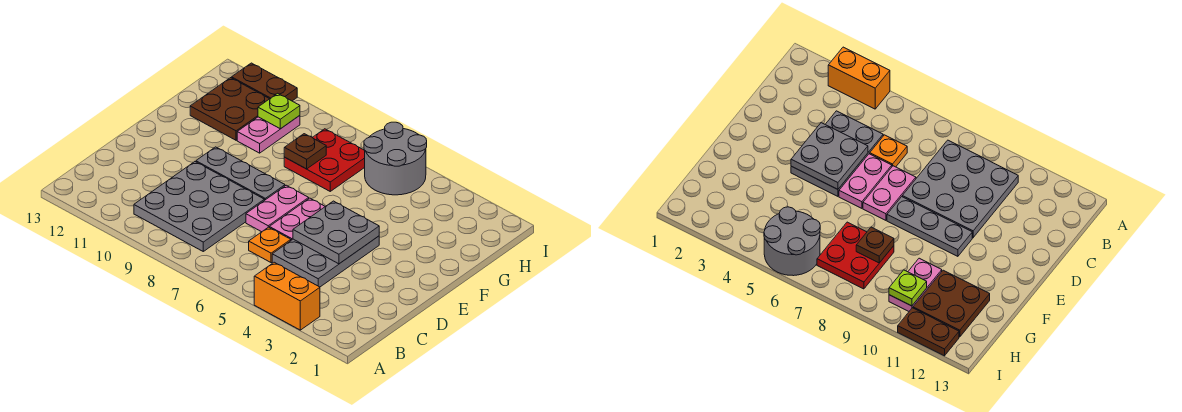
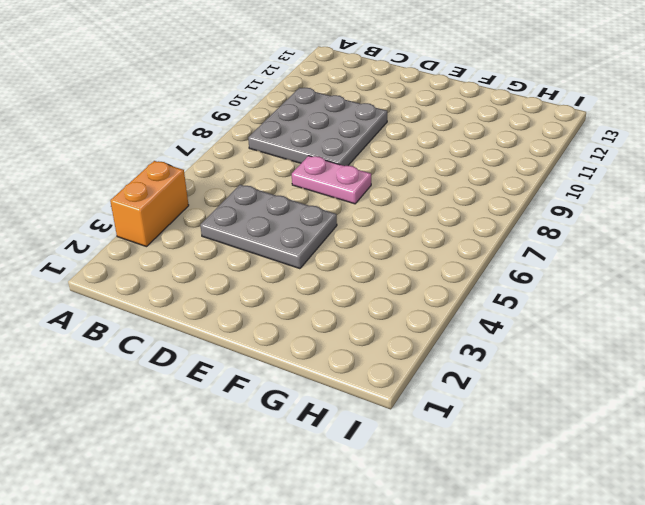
none -> orange 1x1 plate [249,227,291,263]
none -> pink 1x2 plate [269,198,325,240]
none -> grey 1x3 plate [196,147,285,200]

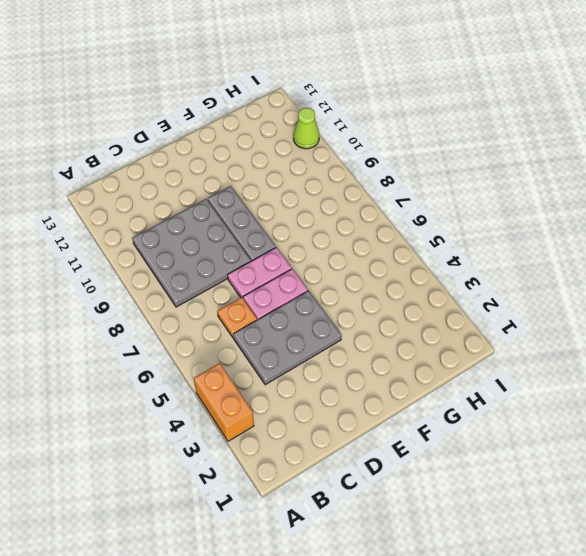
lime 1x1 cone [293,108,319,149] -> brown 1x2 plate [232,63,297,101]
none -> red 2x2 plate [284,129,365,191]
none -> pink 1x2 plate [237,116,300,153]
none -> brown 2x2 plate [190,78,269,140]

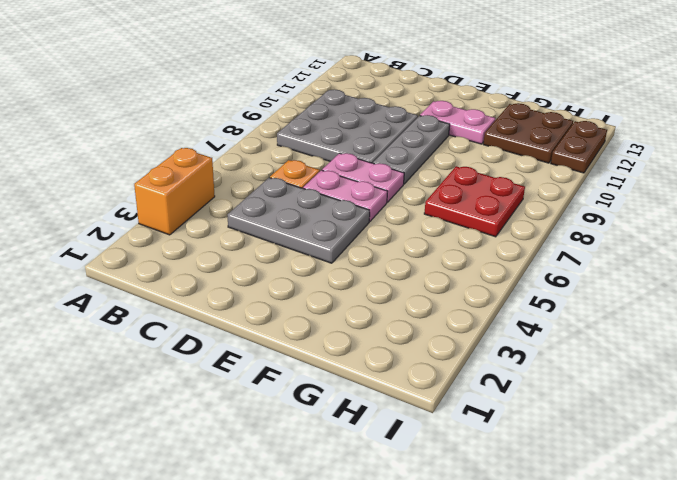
pink 1x2 plate [420,101,496,144] -> pink 1x2 plate moved to [237,116,300,153]
none -> grey 2x2 round brick [364,122,427,195]
none -> grey 2x2 plate [293,201,379,264]
none -> brown 1x1 plate [284,134,326,169]

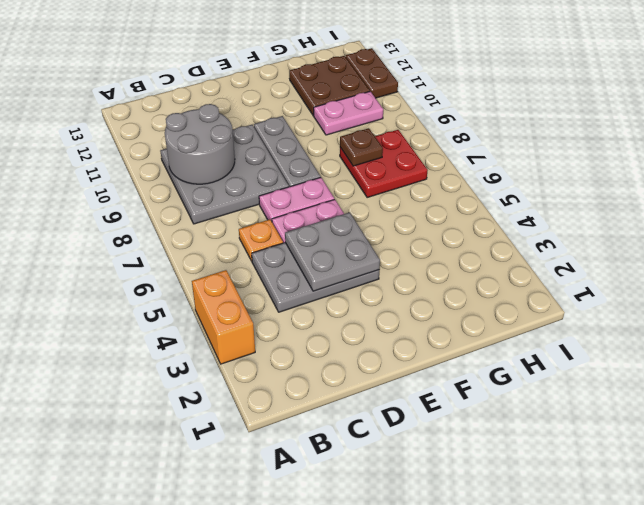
grey 2x2 round brick [165,104,235,184] -> grey 2x2 round brick moved to [364,122,427,195]
none -> lime 1x1 plate [258,93,300,129]

